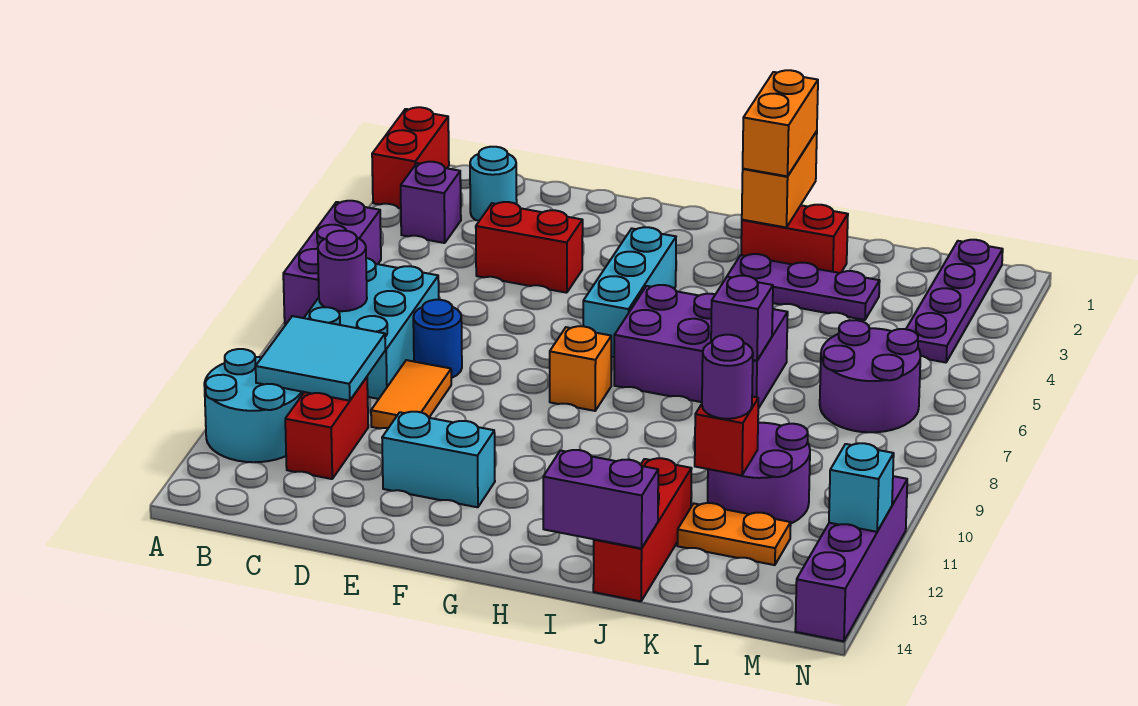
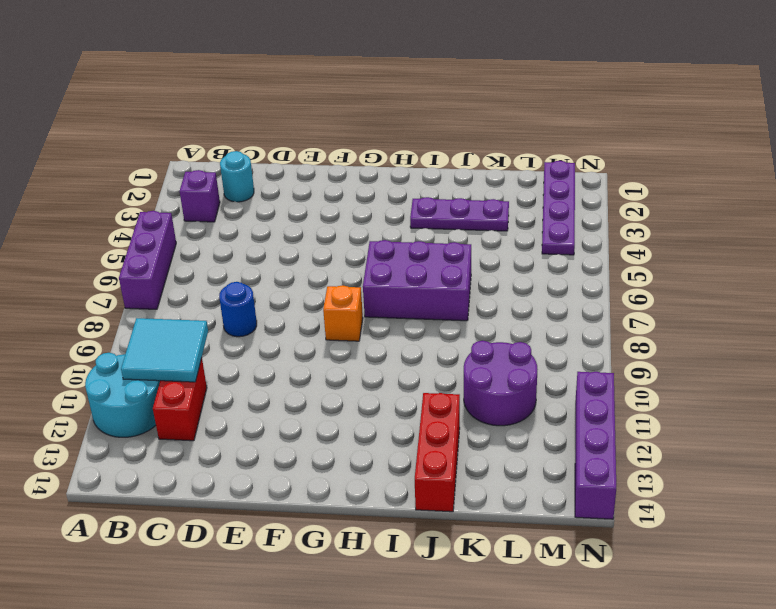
none -> red 1x2 brick [372,107,449,208]
none -> cyan 2x3 brick [304,258,439,399]
none -> red 1x2 brick [476,202,583,293]
none -> orange 1x2 tile [371,360,451,429]

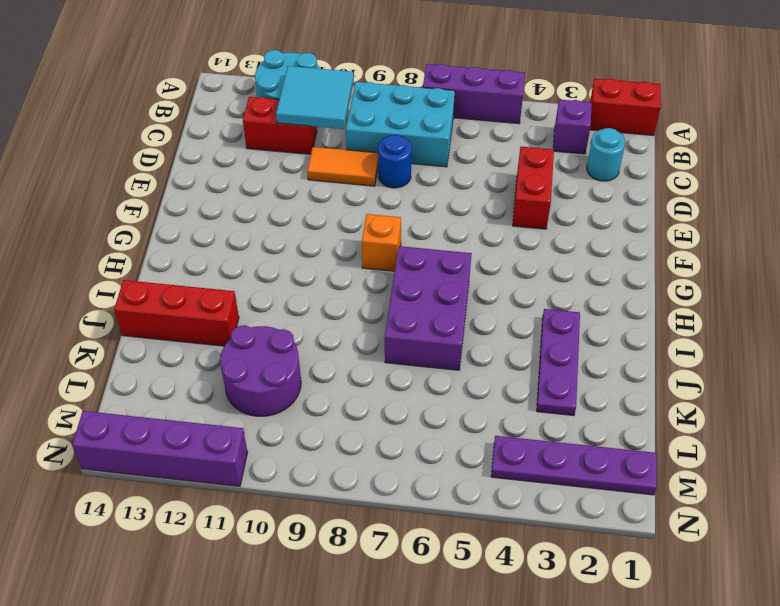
none -> cyan 1x2 brick [382,412,495,507]
none -> cyan 1x3 brick [583,227,676,357]
none -> red 1x2 brick [741,205,848,273]
none -> orange 1x2 plate [677,503,791,565]

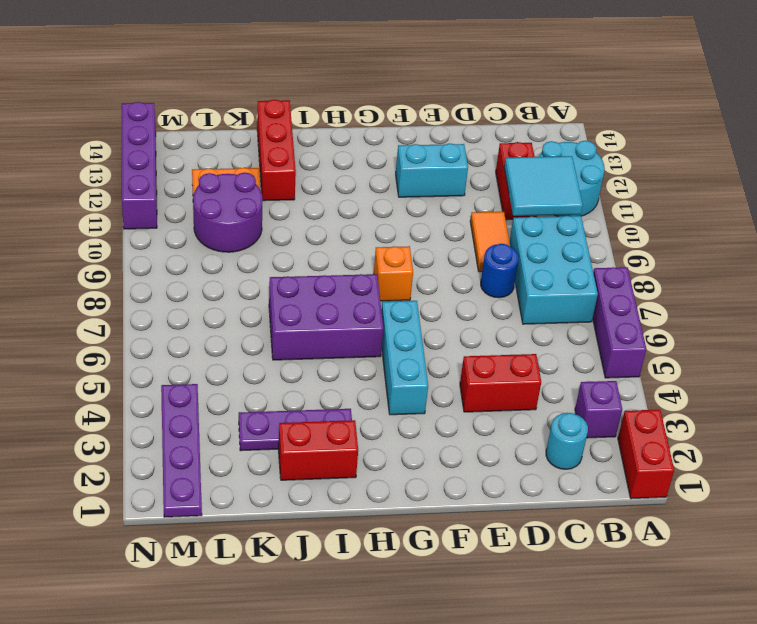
none -> purple 2x2 round brick [820,320,921,432]
none -> purple 1x1 round brick [318,231,367,311]
none -> orange 1x2 brick [742,131,817,228]
none -> purple 1x2 brick [543,450,658,548]

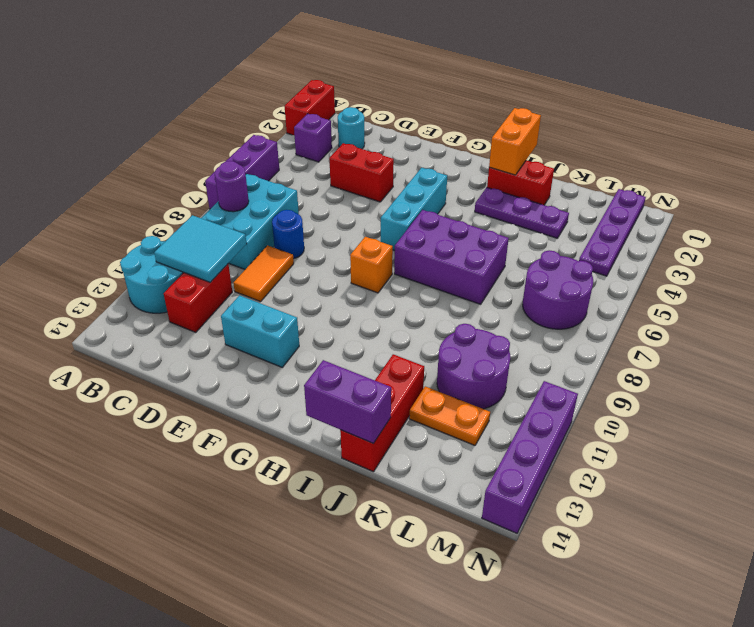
none -> purple 1x1 brick [711,276,773,361]
none -> red 1x1 brick [695,397,758,475]
none -> cyan 1x1 brick [829,443,894,532]
none -> orange 1x2 brick [743,70,818,176]

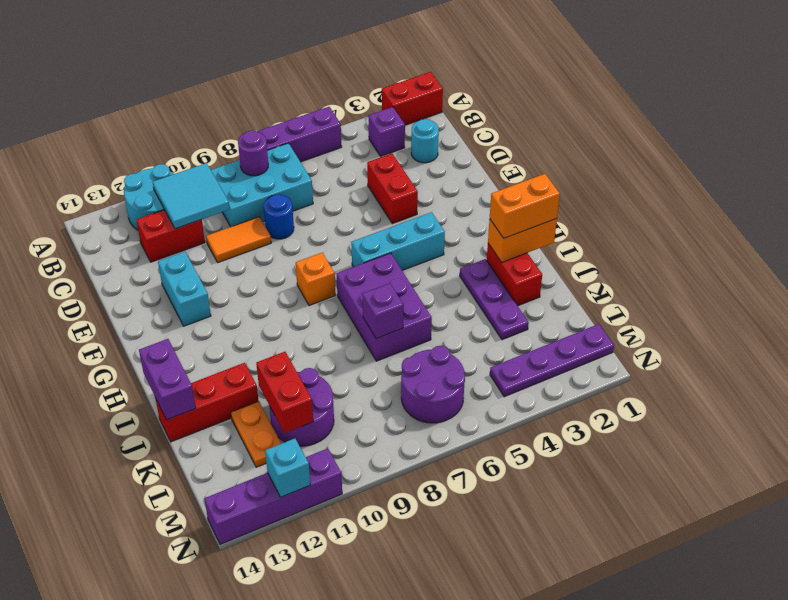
red 1x2 brick [256,352,313,433] -> red 1x1 brick [695,397,758,475]
none -> purple 1x1 round brick [702,335,753,419]

